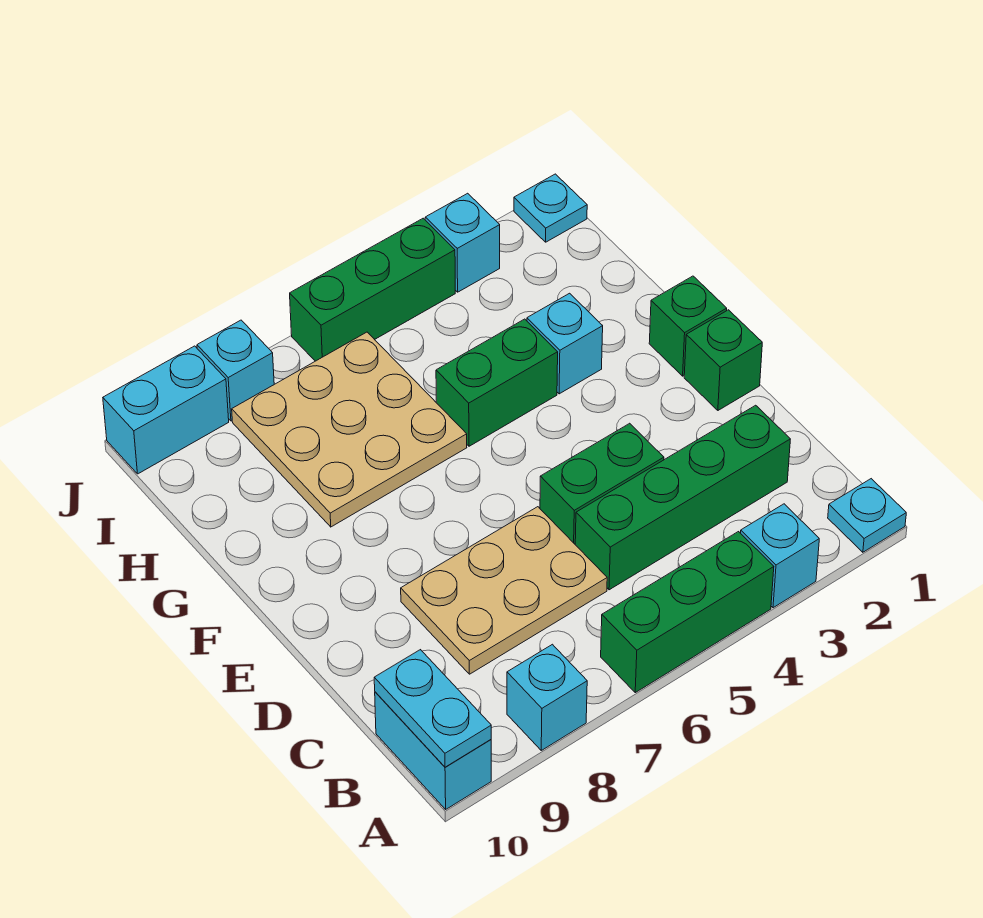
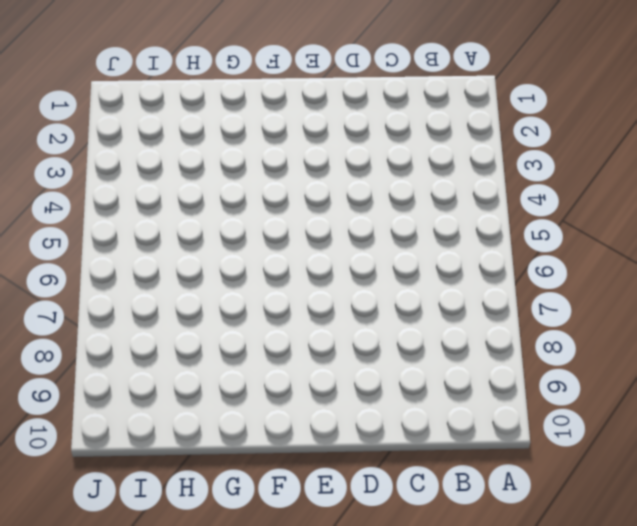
none -> cyan 1x1 plate [828,479,906,552]
none -> cyan 1x1 brick [741,504,819,608]
none -> green 1x3 brick [601,532,774,693]

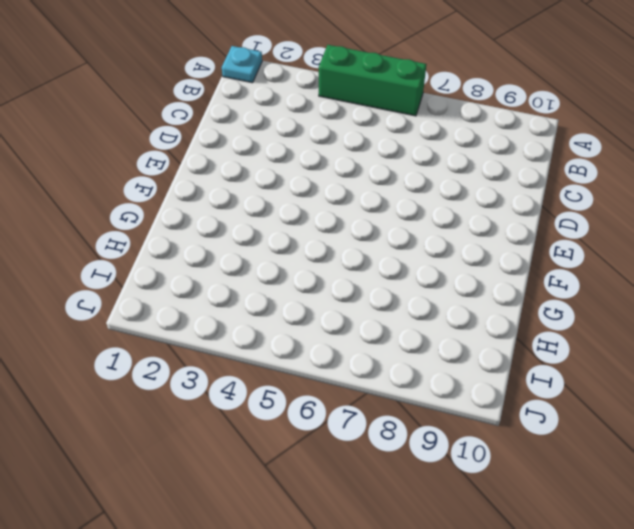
none -> cyan 1x1 brick [741,504,819,608]
none -> cyan 1x1 brick [507,644,587,750]
none -> cyan 1x2 brick [375,692,491,809]

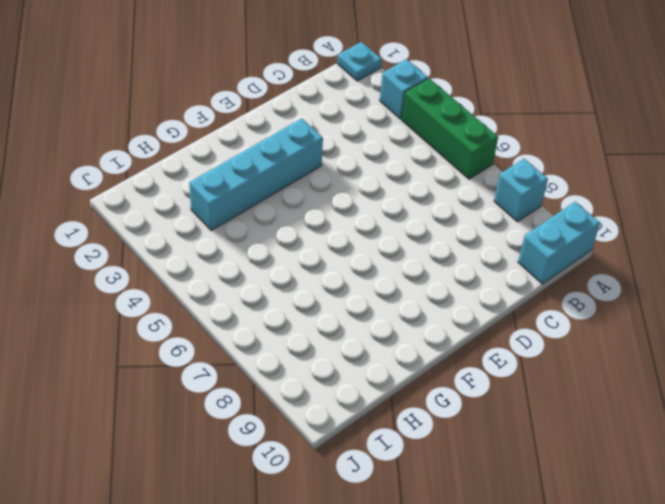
cyan 1x4 brick [189,119,323,230] -> cyan 1x1 brick [527,293,603,394]
none -> green 1x4 brick [575,405,790,590]
none -> tan 2x3 plate [401,507,607,674]
none -> green 1x2 brick [540,423,664,544]

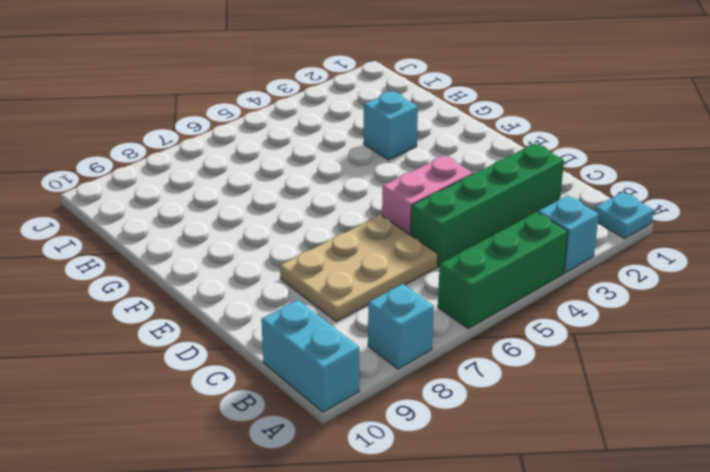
pink 1x2 brick [382,156,473,235] -> green 1x2 brick [540,423,664,544]
none -> green 1x1 brick [684,310,762,410]
none -> green 1x1 brick [649,276,727,376]
none -> green 1x2 brick [436,319,558,446]

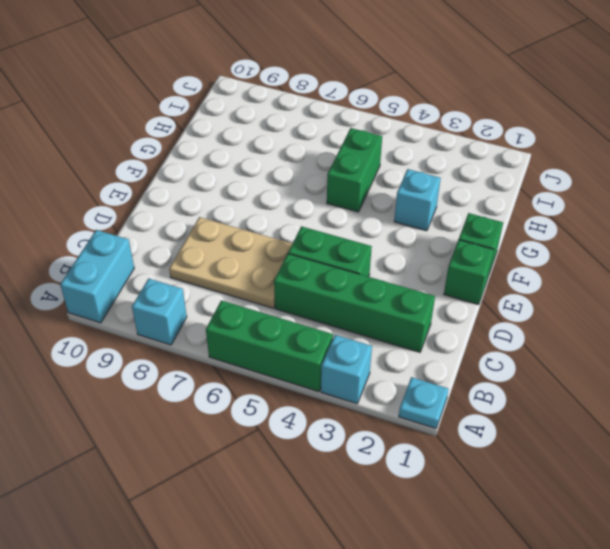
green 1x2 brick [327,128,382,212] -> green 1x2 brick turned to [436,319,558,446]
none -> tan 3x3 plate [232,332,467,527]
none -> cyan 1x1 plate [514,174,587,242]
none -> cyan 1x1 brick [425,193,500,292]

